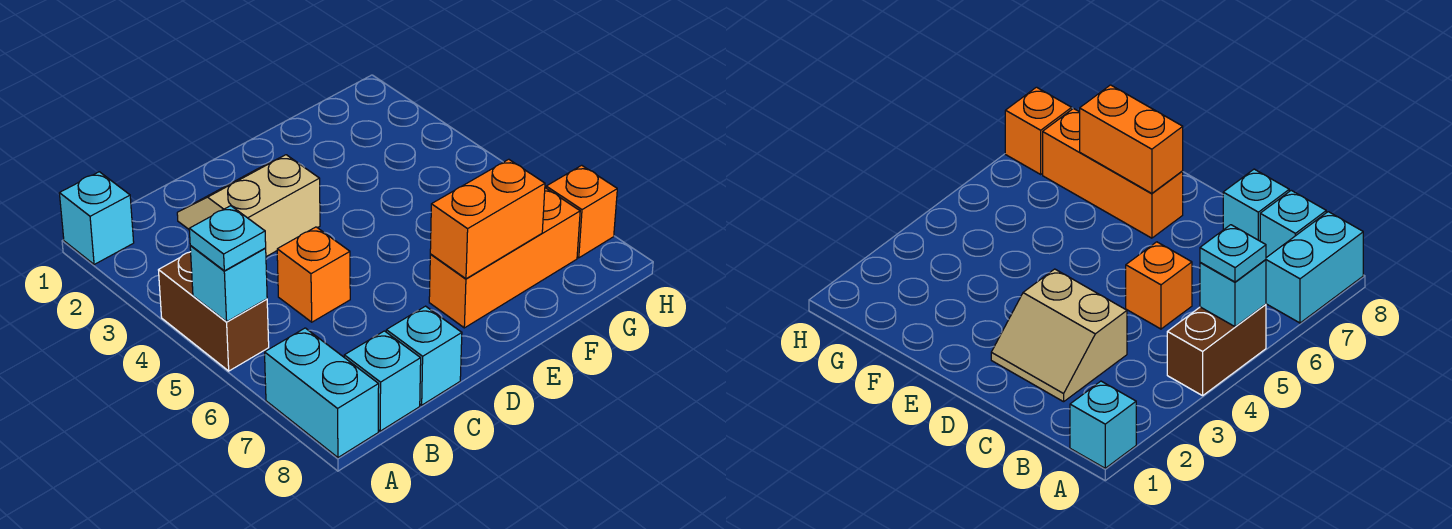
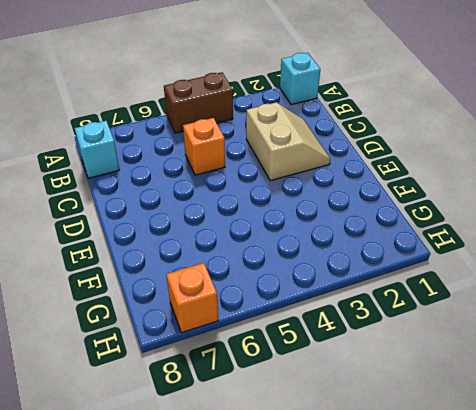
none -> cyan 1x2 brick [265,328,379,457]
none -> cyan 1x1 brick [386,306,462,405]
none -> orange 1x3 brick [429,188,580,328]

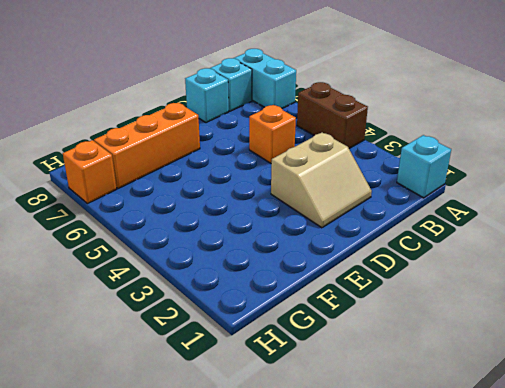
none -> cyan 1x1 brick [190,246,267,322]
none -> orange 1x2 brick [430,159,545,279]
none -> cyan 1x1 plate [189,206,266,271]

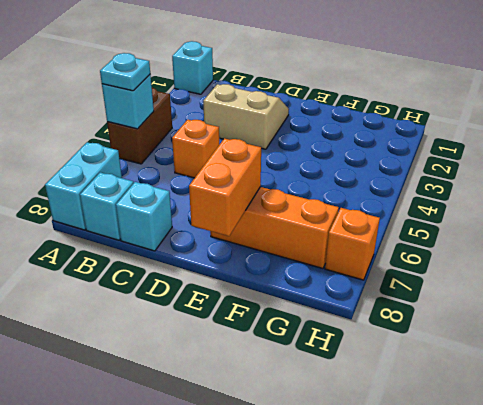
orange 1x2 brick [189,138,261,236] -> orange 1x2 brick turned to [430,159,545,279]

